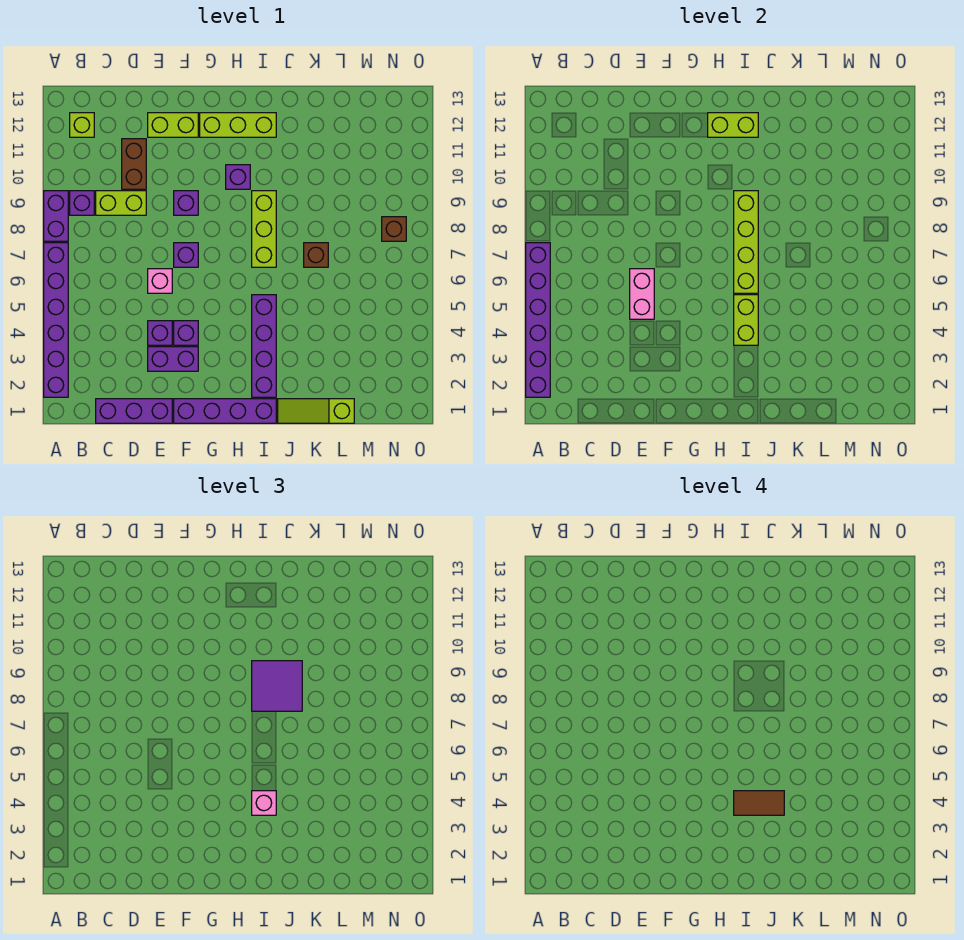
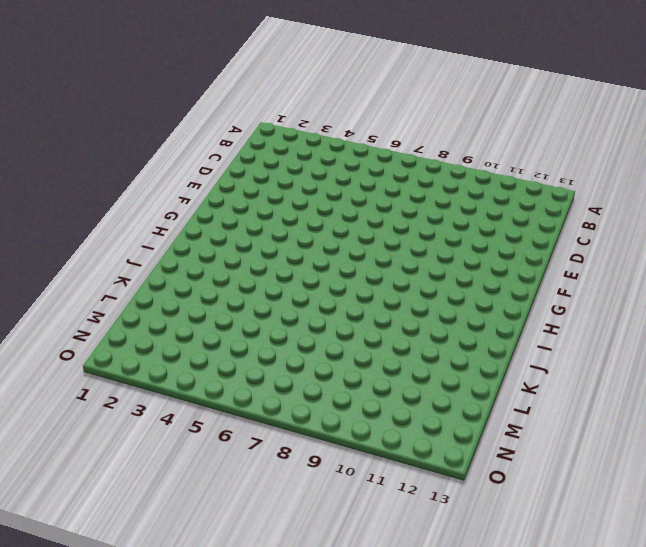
none -> purple 1x6 brick [44,243,68,397]
none -> purple 1x2 brick [44,191,68,241]
none -> purple 1x1 brick [70,191,94,215]
none -> lime 1x1 brick [70,113,94,137]

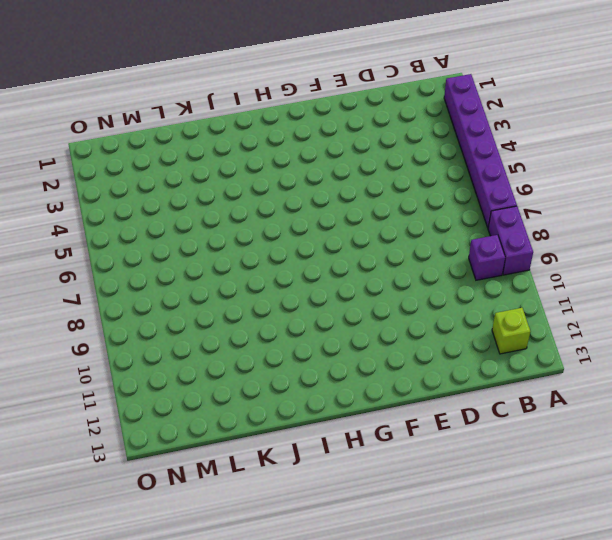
none -> purple 1x3 brick [96,399,172,423]
none -> lime 1x2 brick [96,191,146,215]
none -> brown 1x2 brick [122,139,146,189]
none -> purple 1x2 brick [148,347,198,371]

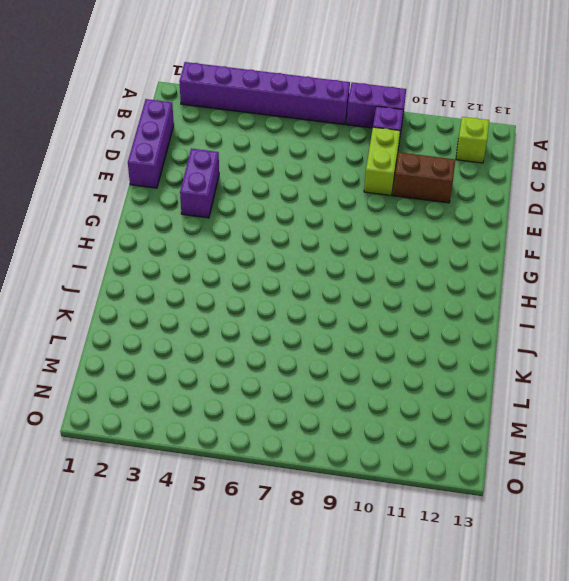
none -> purple 1x1 brick [148,321,172,345]
none -> pink 1x1 brick [148,269,172,293]
none -> lime 1x2 brick [148,113,198,137]
none -> purple 1x4 brick [174,399,276,423]

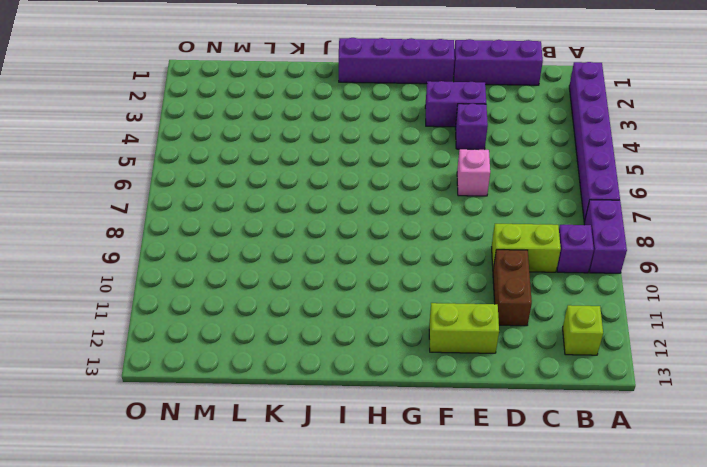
none -> purple 1x1 brick [174,321,198,345]
none -> purple 1x1 brick [174,243,198,267]
none -> purple 1x1 brick [174,191,198,215]
none -> lime 1x3 brick [200,113,276,137]

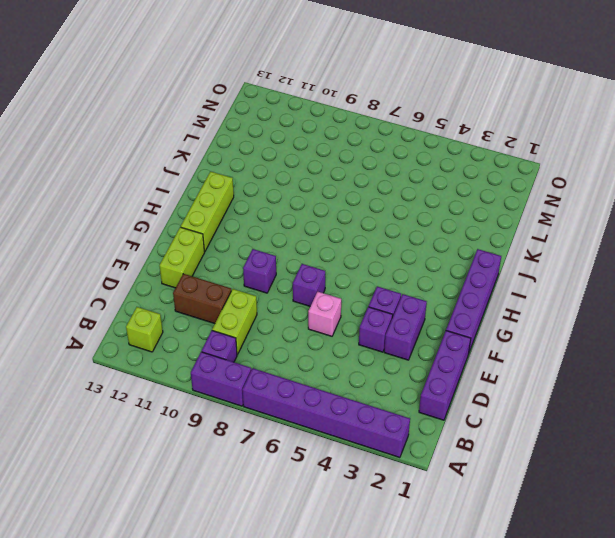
none -> purple 1x1 brick [226,165,250,189]
none -> purple 1x4 brick [252,295,276,397]
none -> lime 1x3 brick [252,191,276,267]
none -> lime 1x3 slope [278,399,354,423]

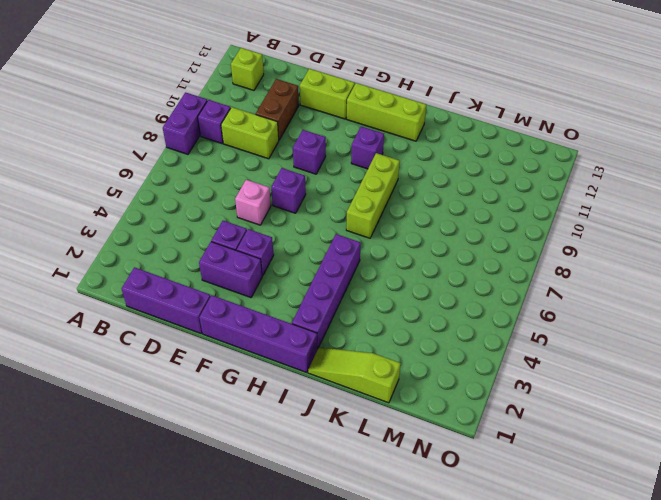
none -> purple 1x6 brick [44,243,68,397]
none -> brown 1x1 brick [304,243,328,267]
none -> brown 1x1 brick [382,217,406,241]
none -> purple 1x6 brick [526,243,550,397]

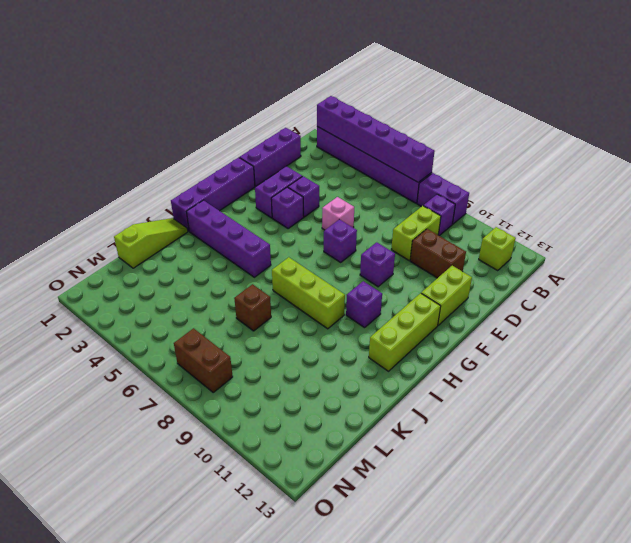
brown 1x2 brick [174,328,233,392] -> brown 1x1 brick [382,217,406,241]
none -> pink 1x2 brick [630,269,654,319]
none -> lime 1x2 brick [708,113,758,137]
none -> lime 1x2 brick [734,295,758,345]
none -> lime 1x4 brick [734,191,758,293]

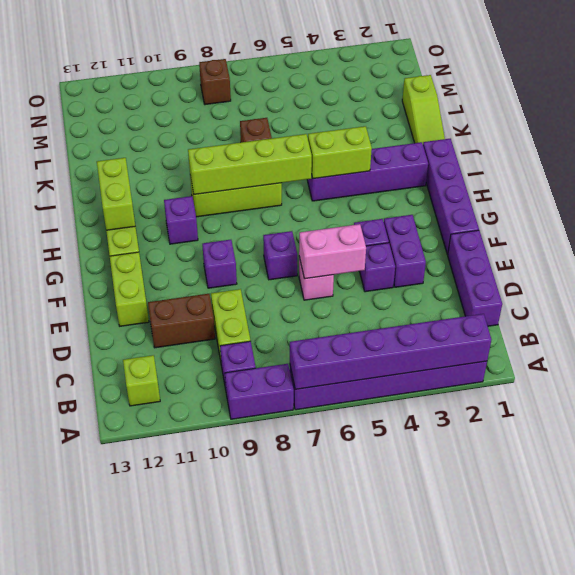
none -> pink 1x1 brick [252,791,276,815]
none -> purple 2x2 tile [252,661,302,711]
none -> brown 1x2 tile [734,791,784,815]

